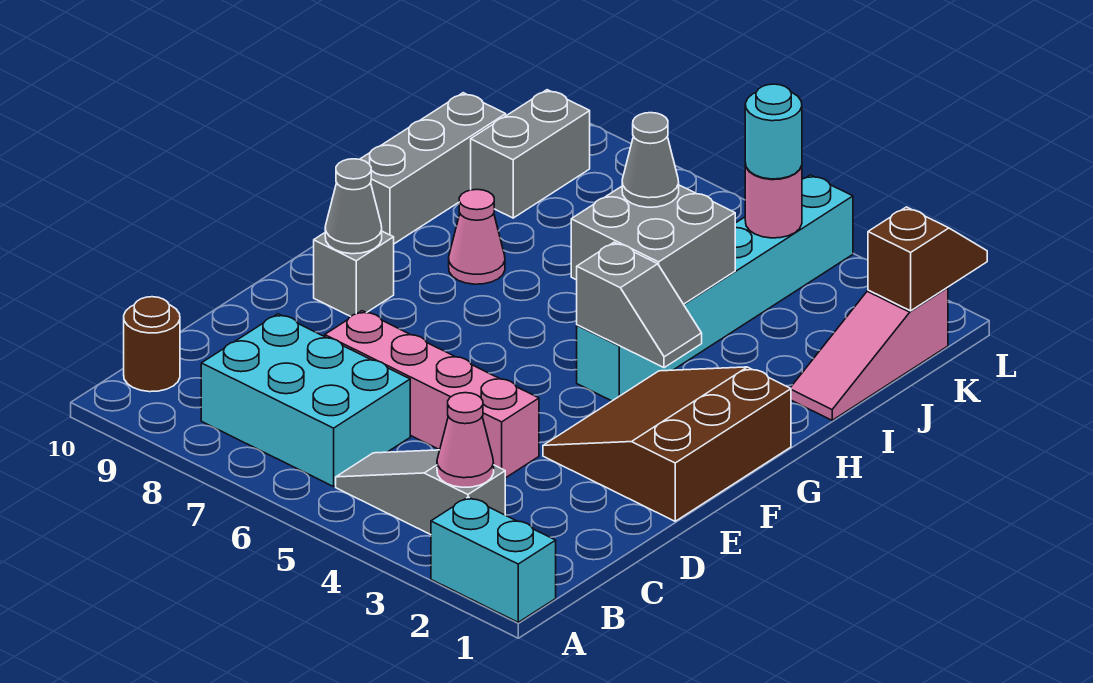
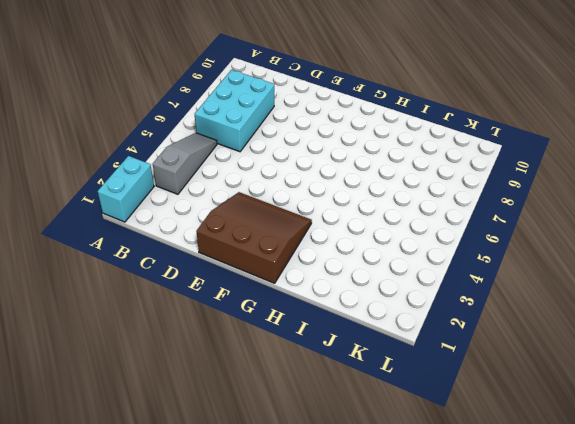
none -> brown 1x1 round brick [124,297,180,392]
none -> pink 1x4 brick [325,311,539,478]
none -> grey 1x1 brick [314,231,394,317]

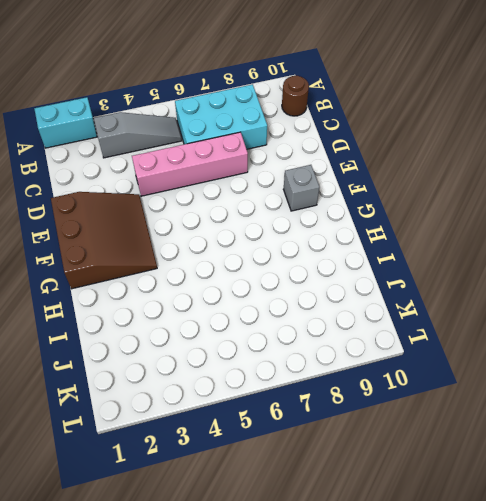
none -> cyan 1x6 brick [577,175,853,401]
none -> pink 1x1 cone [449,189,505,284]
none -> grey 1x3 brick [360,93,506,244]

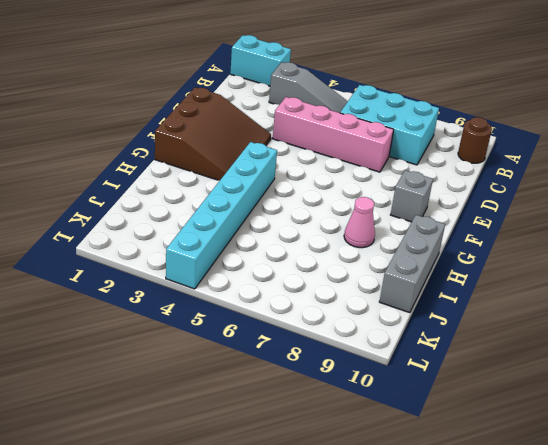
none -> pink 1x3 slope [791,287,948,420]
none -> grey 1x2 brick [471,90,590,218]
none -> pink 1x1 cone [437,393,494,487]

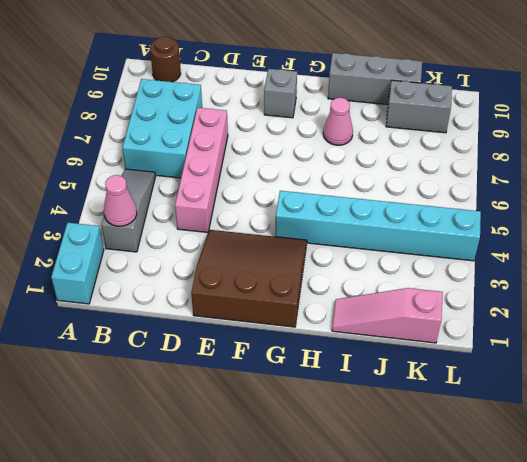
none -> grey 1x1 cone [325,159,382,254]
none -> grey 1x2 slope [577,242,702,368]
none -> grey 2x2 brick [571,185,735,304]

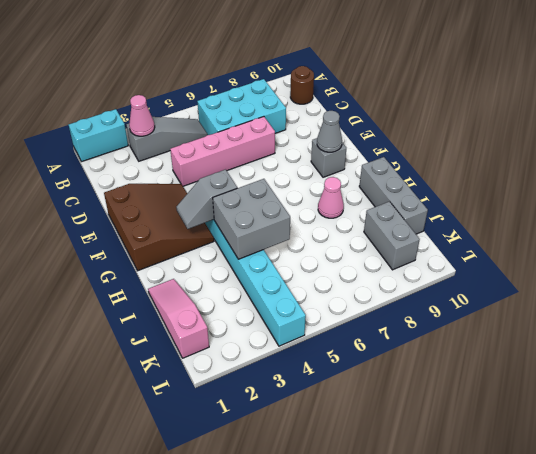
none -> brown 1x2 slope [868,207,987,311]
none -> pink 1x1 round brick [745,163,802,238]
none -> grey 1x1 cone [622,113,679,207]

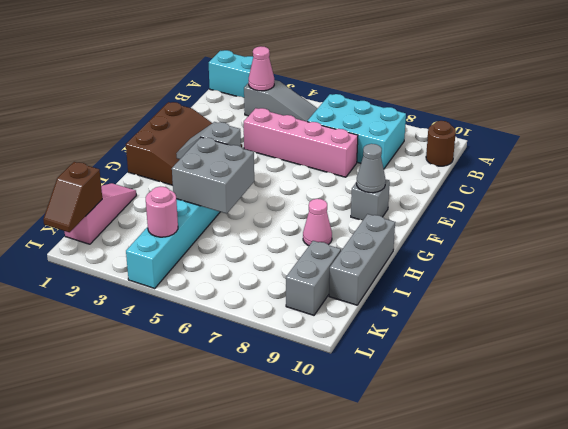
none -> grey 1x1 cone [622,113,679,207]
none -> cyan 1x1 round brick [745,84,802,179]

